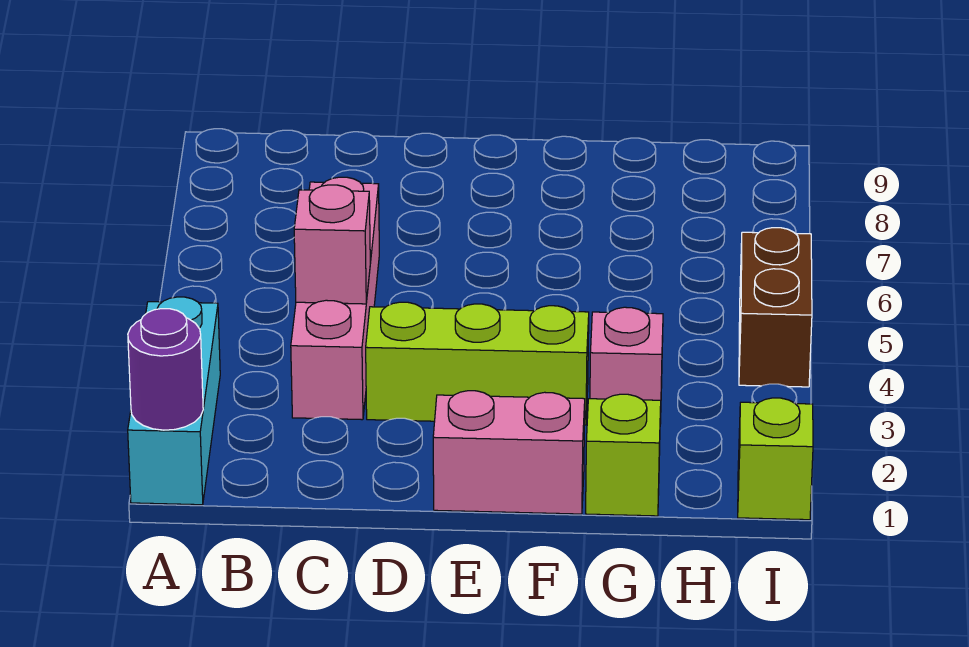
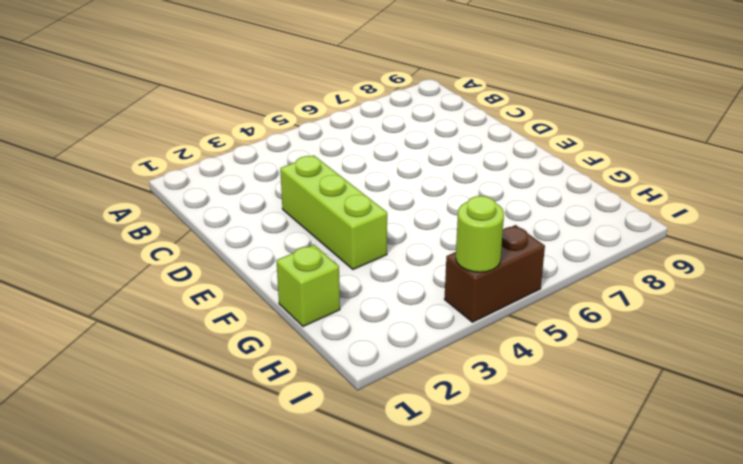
lime 1x1 round brick [456,196,504,272] -> none
none -> cyan 1x3 brick [128,297,220,505]
none -> pink 1x4 brick [291,177,379,420]

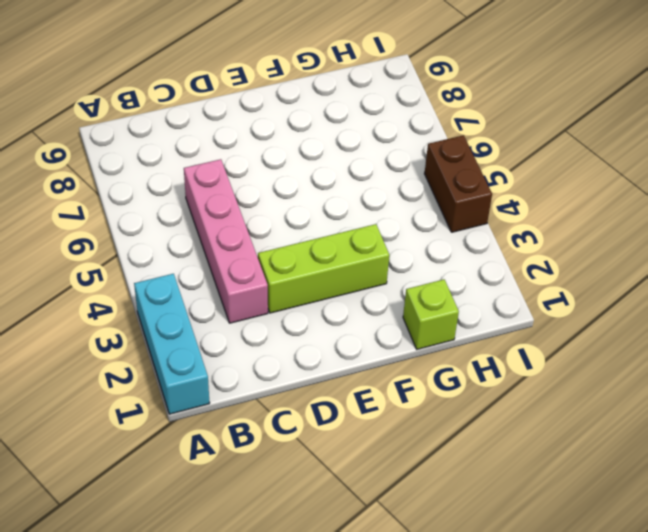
none -> pink 1x2 brick [433,391,585,514]
none -> pink 1x1 brick [590,307,663,423]

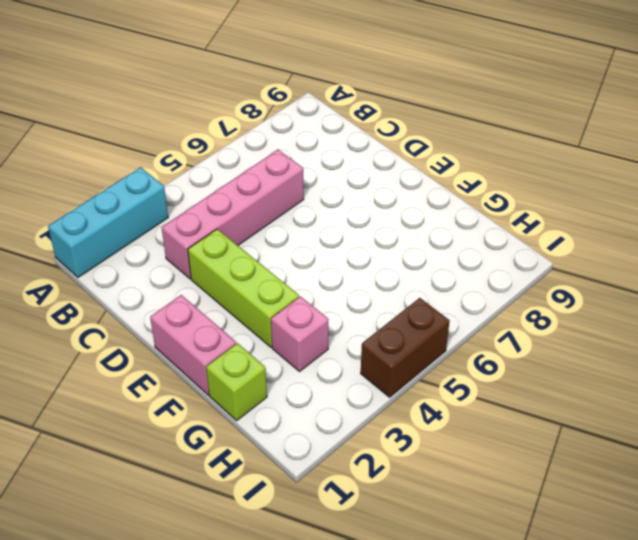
none -> lime 1x1 brick [738,398,813,520]
none -> purple 1x1 round brick [128,309,203,430]

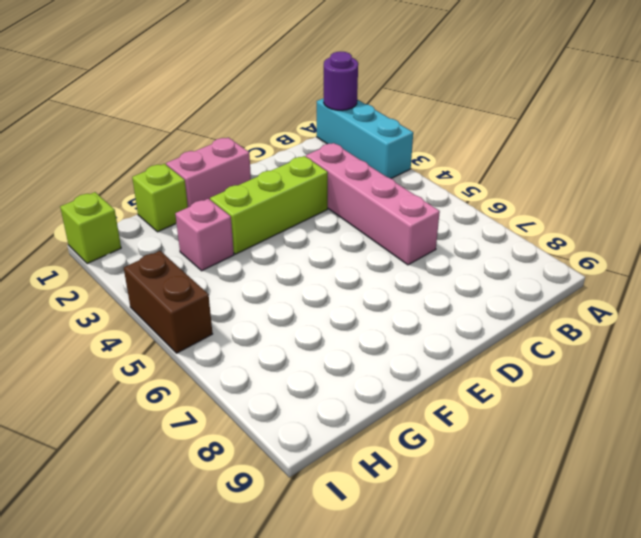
none -> pink 1x1 brick [294,185,370,304]

